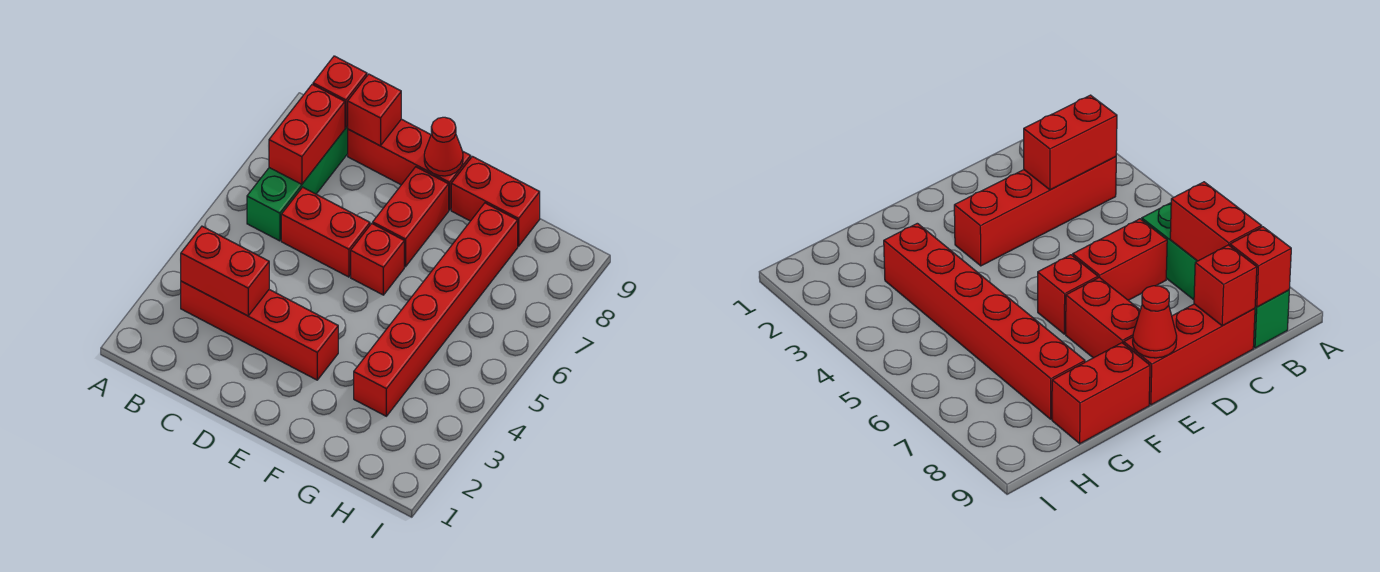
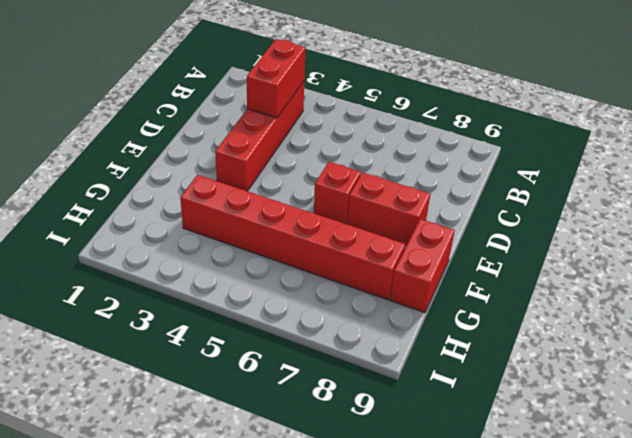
none -> green 1x4 brick [247,126,348,241]
none -> red 1x2 brick [281,187,370,277]
none -> red 1x3 brick [348,119,471,210]

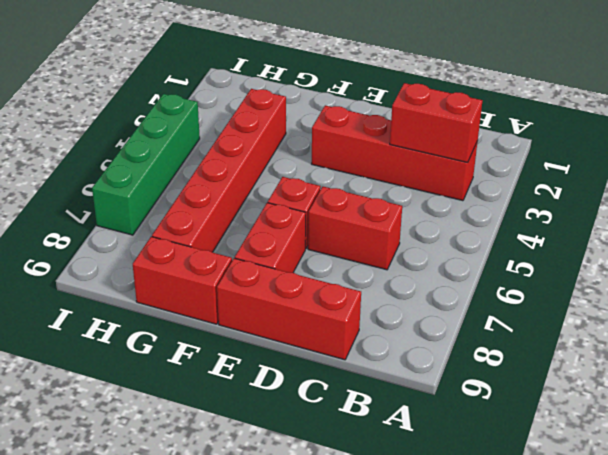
green 1x4 brick [92,94,200,235] -> green 1x4 brick moved to [247,126,348,241]
none -> red 1x2 brick [269,84,345,184]
none -> red 1x1 brick [313,56,367,128]
none -> red 1x1 brick [348,74,401,146]

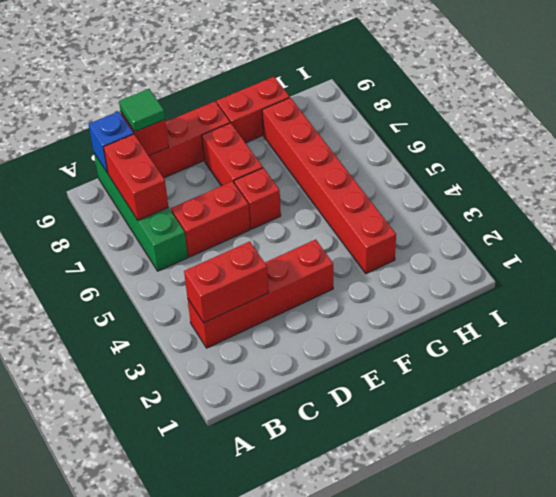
blue 1x1 brick [89,111,133,173] -> red 1x1 brick [313,56,367,128]
green 1x1 tile [119,89,165,132] -> none
none -> red 1x1 cone [424,117,463,176]

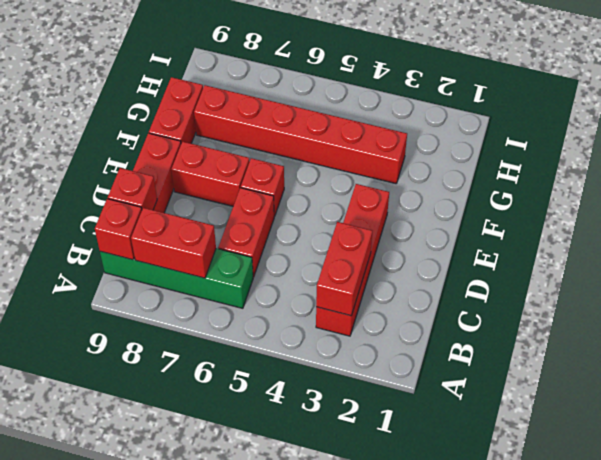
none -> red 1x1 cone [424,117,463,176]

